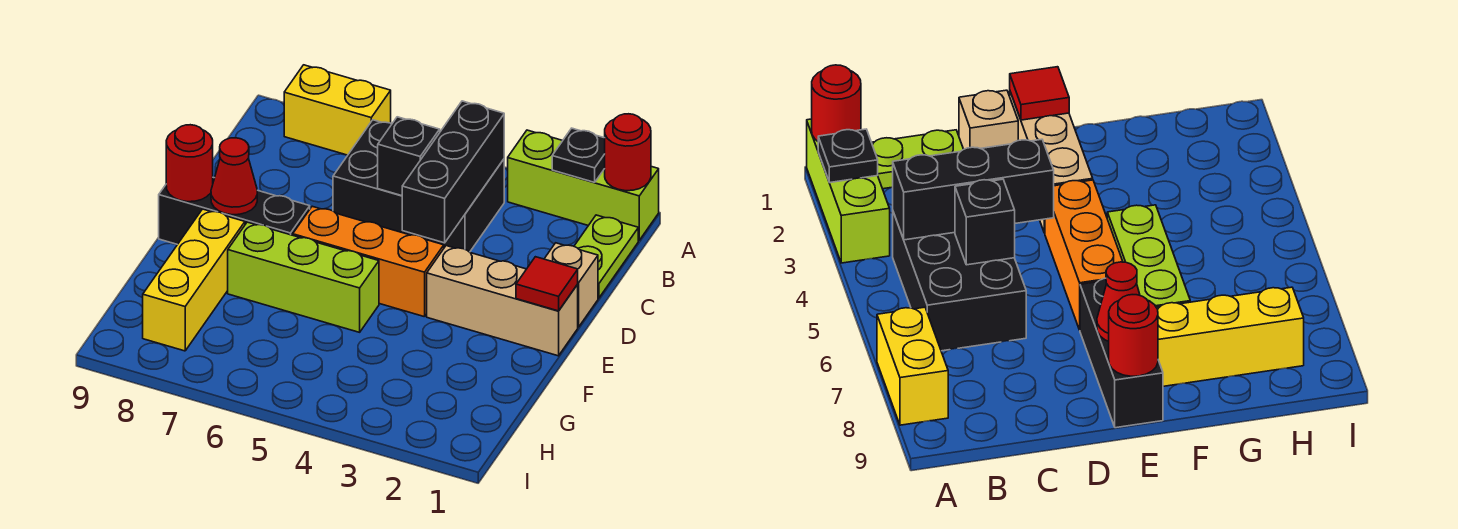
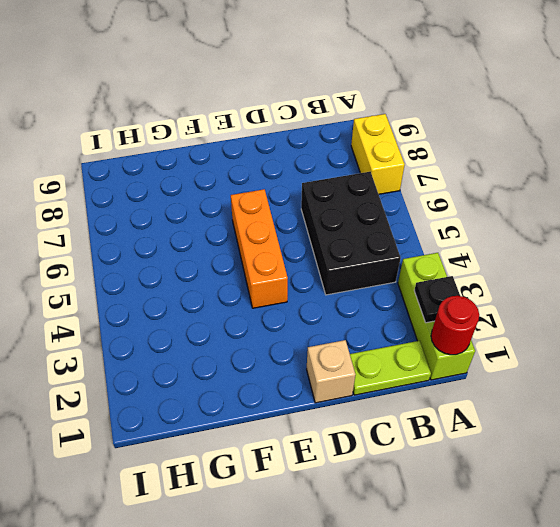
none -> tan 1x3 brick [427,246,578,356]
none -> black 1x3 brick [159,178,310,244]
none -> lime 1x3 brick [228,222,379,332]

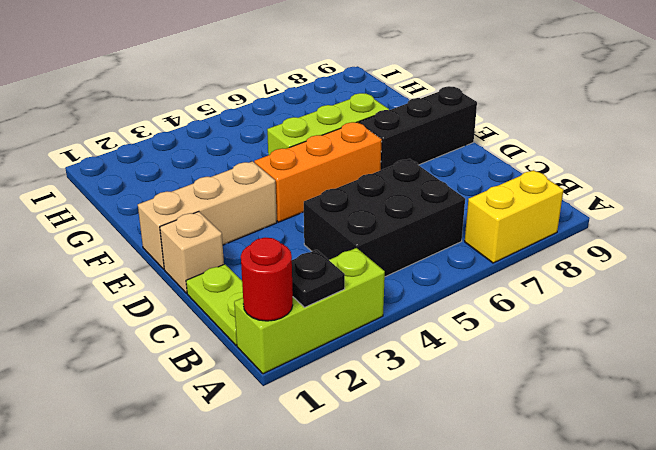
none -> yellow 1x3 brick [143,209,245,351]
none -> black 1x3 brick [402,101,504,243]
none -> black 1x1 brick [378,117,440,196]

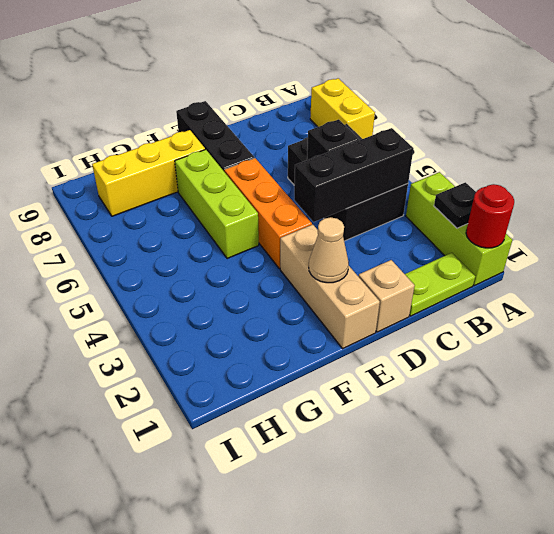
tan 1x1 cone [309,217,349,283] -> none
none -> red 1x1 tile [516,257,578,311]
none -> red 1x1 cone [211,138,257,215]
none -> red 1x1 round brick [166,125,213,202]

